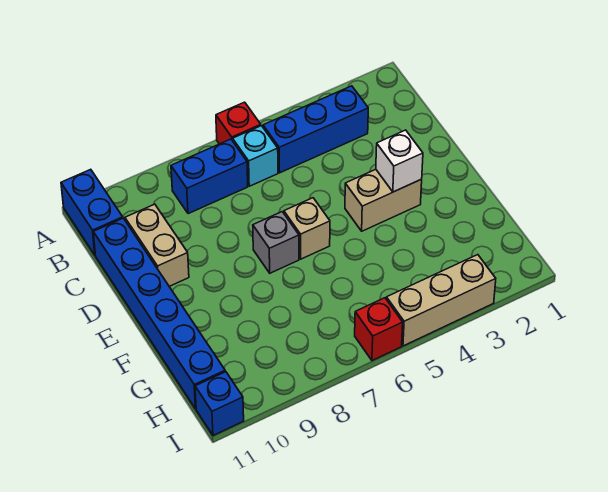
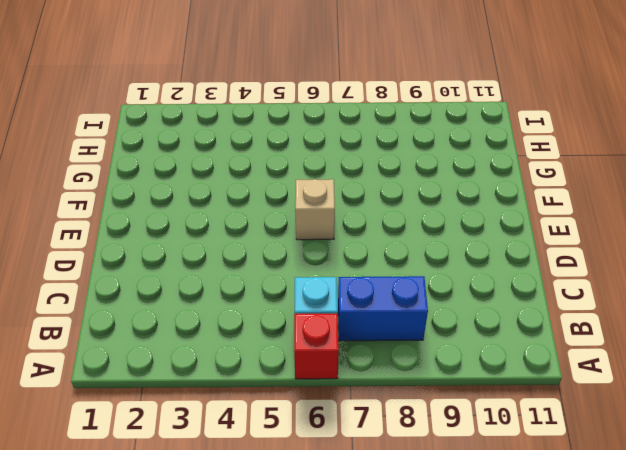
none -> blue 1x2 brick [61,169,123,255]
none -> blue 1x3 brick [263,86,368,173]
none -> tan 1x2 brick [125,204,189,286]

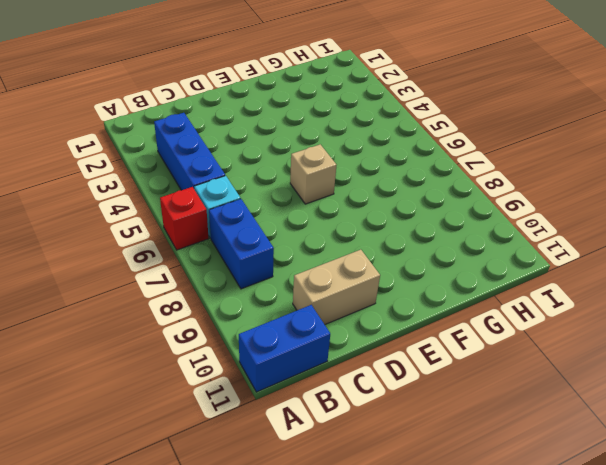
none -> blue 1x6 brick [93,218,225,409]
none -> tan 1x2 brick [345,169,422,231]
none -> grey 1x1 brick [253,212,299,273]

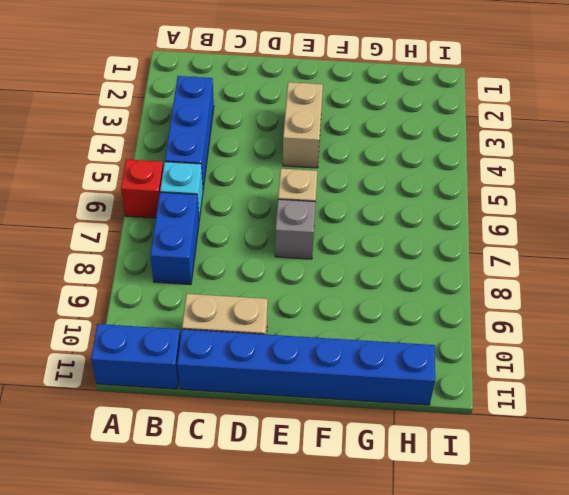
none -> tan 1x3 brick [386,255,496,346]
none -> red 1x1 brick [355,298,403,361]
none -> blue 1x1 brick [195,372,244,435]

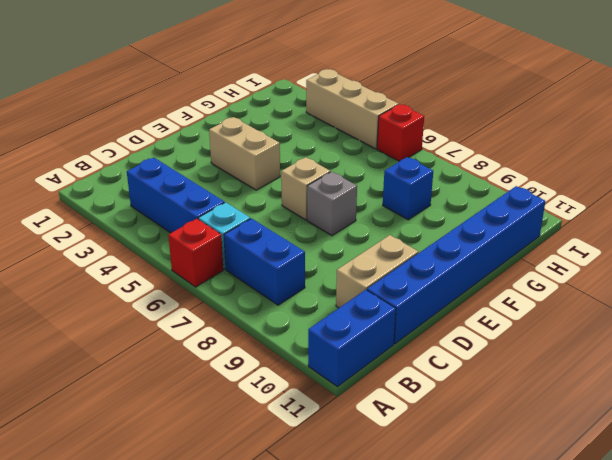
blue 1x1 brick [383,157,433,220] -> blue 1x1 brick moved to [195,372,244,435]
none -> white 1x1 brick [376,130,423,192]

